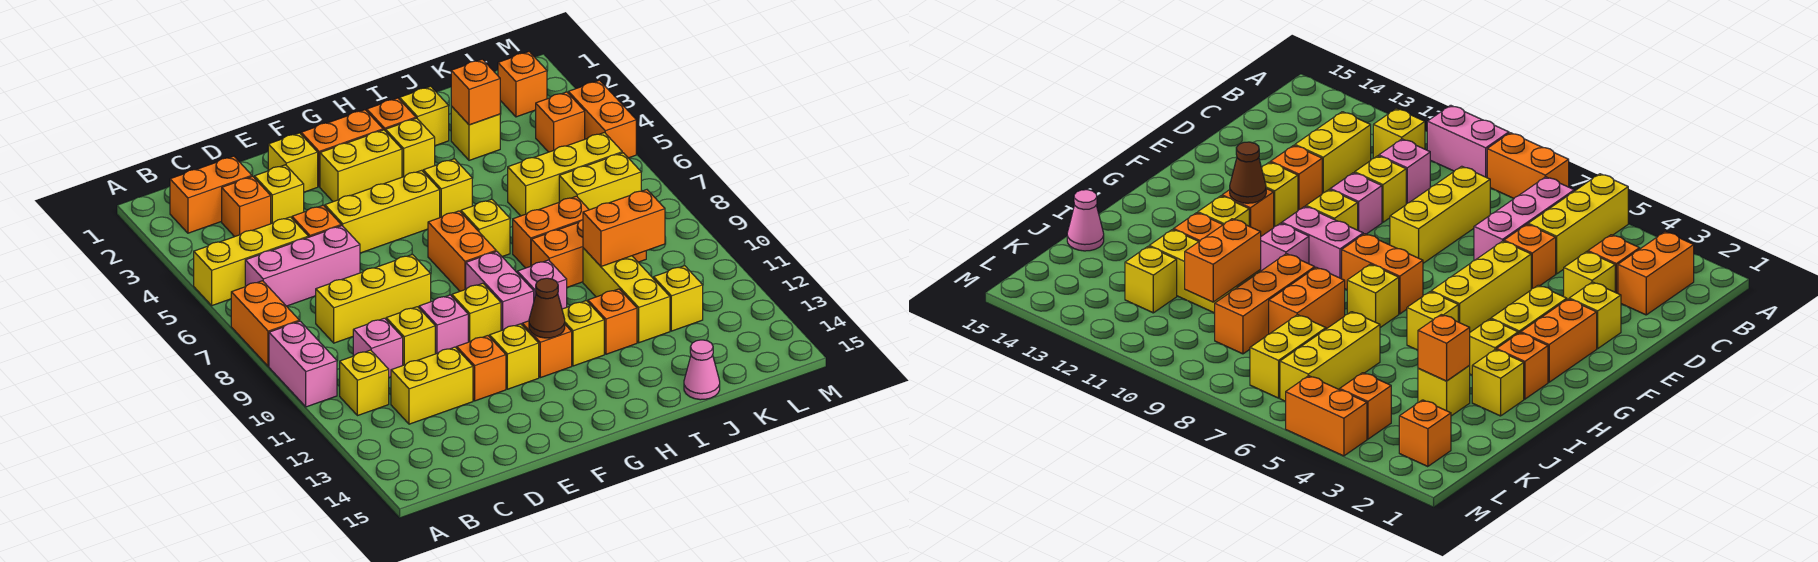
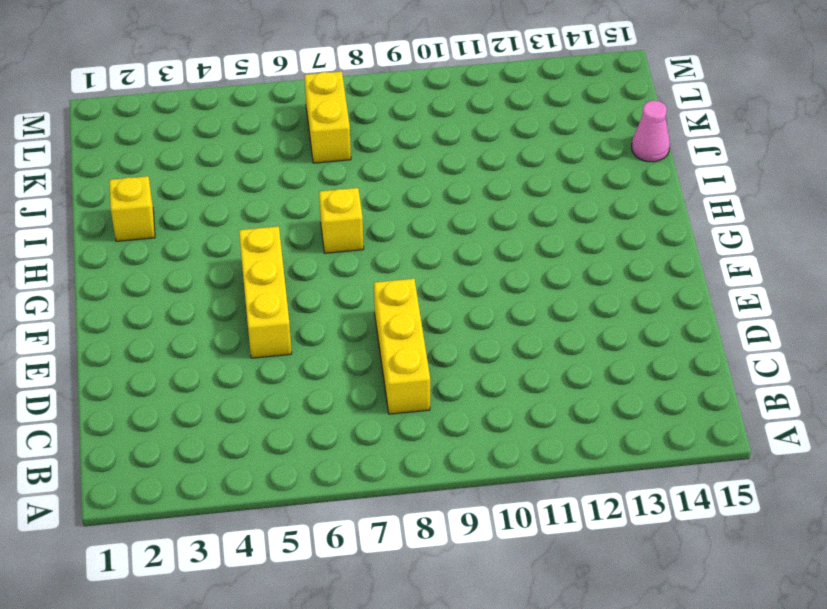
none -> yellow 1x3 brick [194,217,308,306]
none -> orange 1x2 brick [231,281,299,366]
none -> pink 1x2 brick [269,321,337,407]
none -> orange 1x2 brick [170,156,252,233]

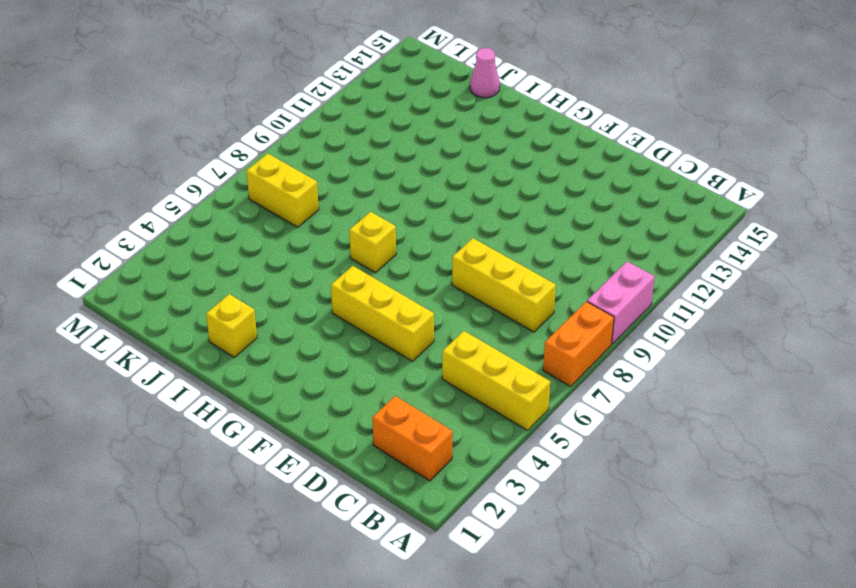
none -> pink 1x3 brick [245,226,360,306]
none -> yellow 1x1 brick [340,350,389,416]
none -> orange 1x1 brick [222,176,271,237]
none -> pink 1x1 brick [353,318,403,377]

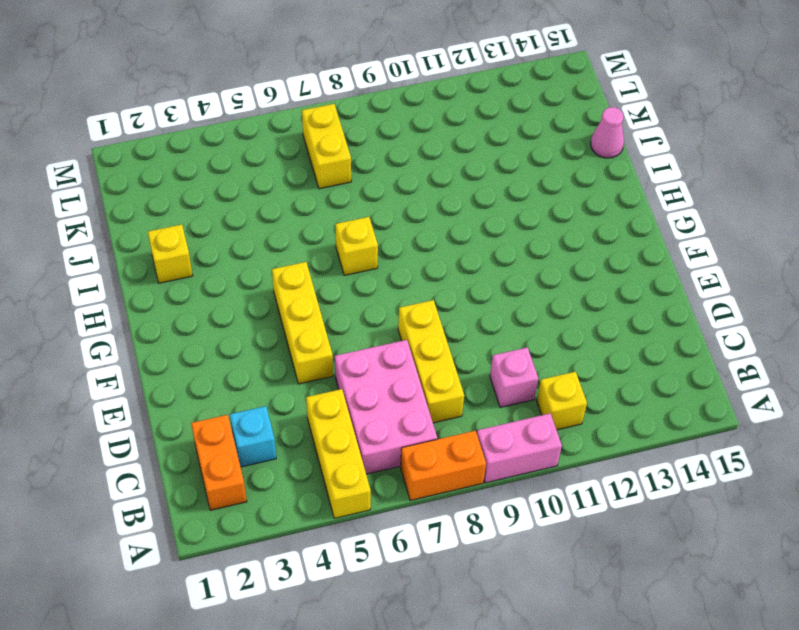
pink 2x3 brick [335,340,437,474] -> pink 1x3 brick [245,226,360,306]
cyan 1x1 brick [230,406,276,467] -> orange 1x1 brick [222,176,271,237]
none -> yellow 1x2 brick [391,347,473,424]
none -> yellow 1x1 brick [254,165,304,224]
none -> orange 1x1 brick [292,205,341,237]
none -> yellow 1x1 brick [386,307,435,365]

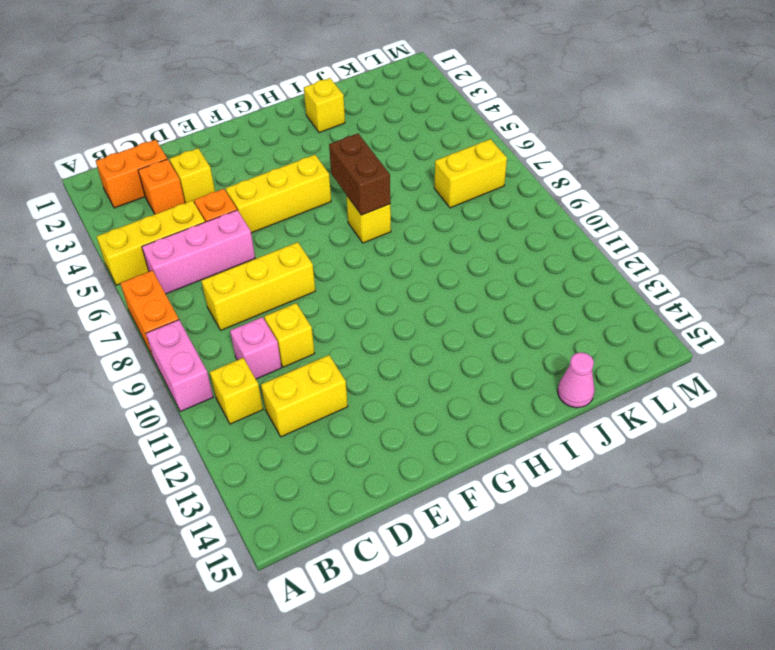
brown 1x2 brick [329,133,390,215] -> none
none -> yellow 1x1 brick [268,133,318,192]
none -> pink 1x1 brick [419,295,468,354]
none -> orange 1x1 brick [457,336,506,401]
none -> orange 1x2 brick [301,110,383,187]

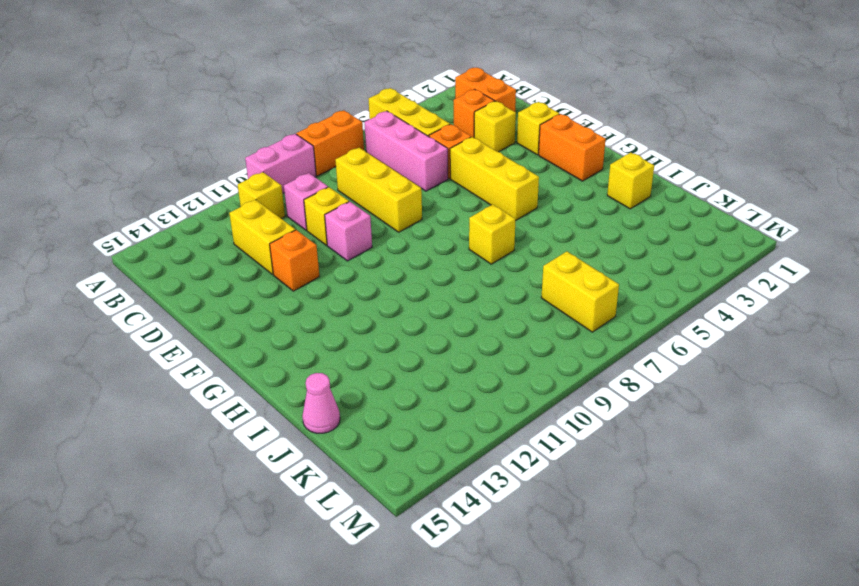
none -> yellow 1x2 brick [320,130,402,202]
none -> yellow 1x1 brick [452,283,501,342]
none -> yellow 1x1 brick [490,324,539,389]
none -> orange 1x2 brick [428,211,496,291]

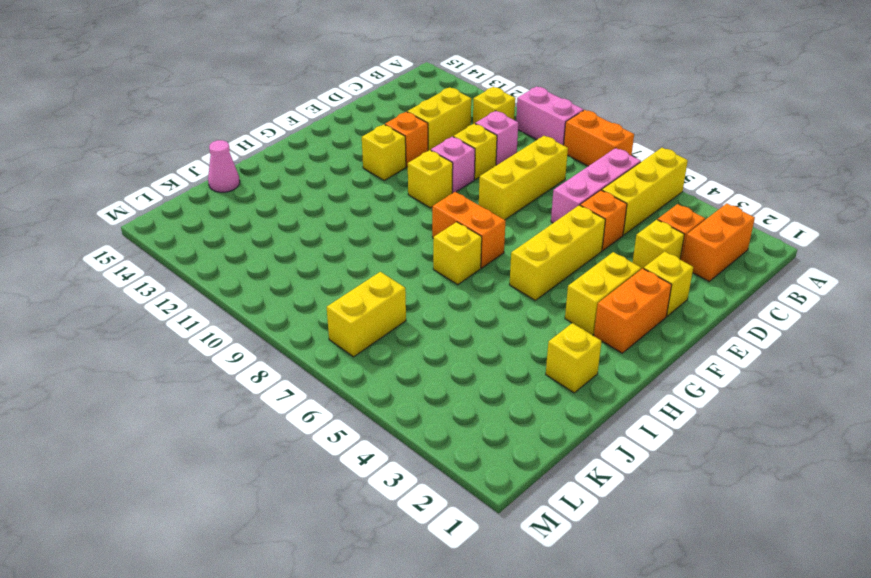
none -> pink 1x2 brick [466,252,534,331]
none -> orange 1x1 brick [522,321,572,378]
none -> orange 1x1 brick [367,98,416,131]
none -> yellow 1x1 brick [386,118,435,177]

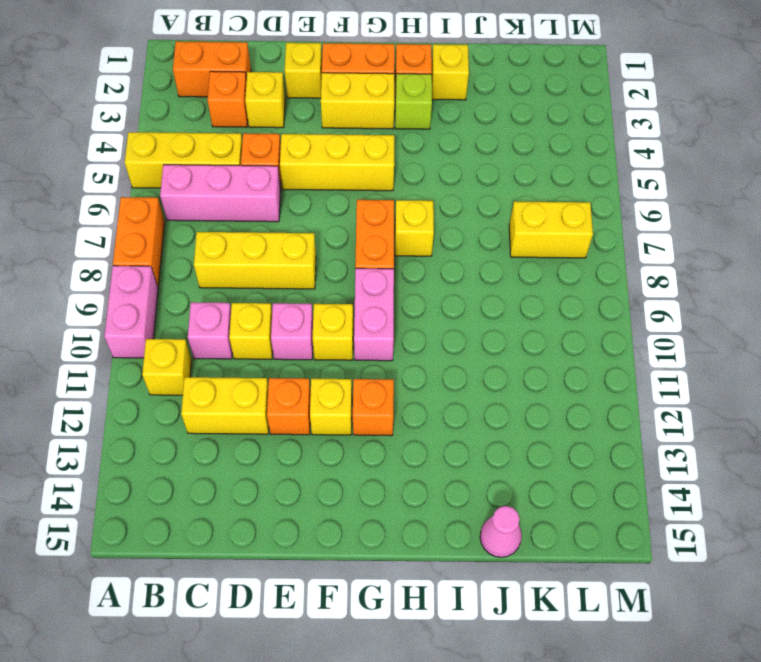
lime 1x1 brick [395,74,432,129] -> yellow 1x1 brick [386,118,435,177]
none -> yellow 1x1 brick [423,159,472,218]
none -> pink 1x1 brick [517,260,567,309]
none -> yellow 1x1 brick [562,301,604,366]
none -> orange 1x2 brick [513,196,589,268]

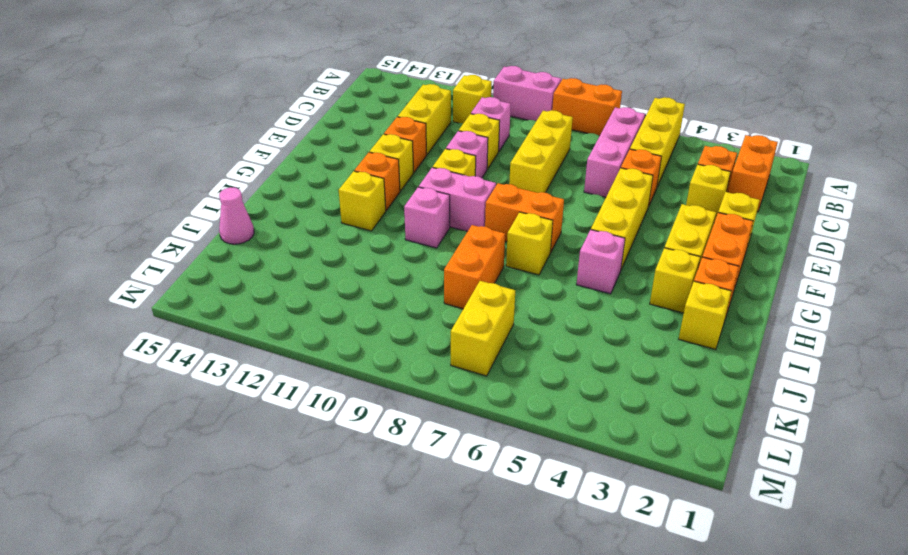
pink 1x1 brick [576,230,625,294] -> yellow 1x1 brick [423,159,472,218]
none -> orange 1x3 brick [531,220,646,287]
none -> orange 1x1 brick [588,289,637,354]
none -> yellow 1x1 brick [451,106,500,160]
none -> yellow 1x3 brick [508,133,622,216]

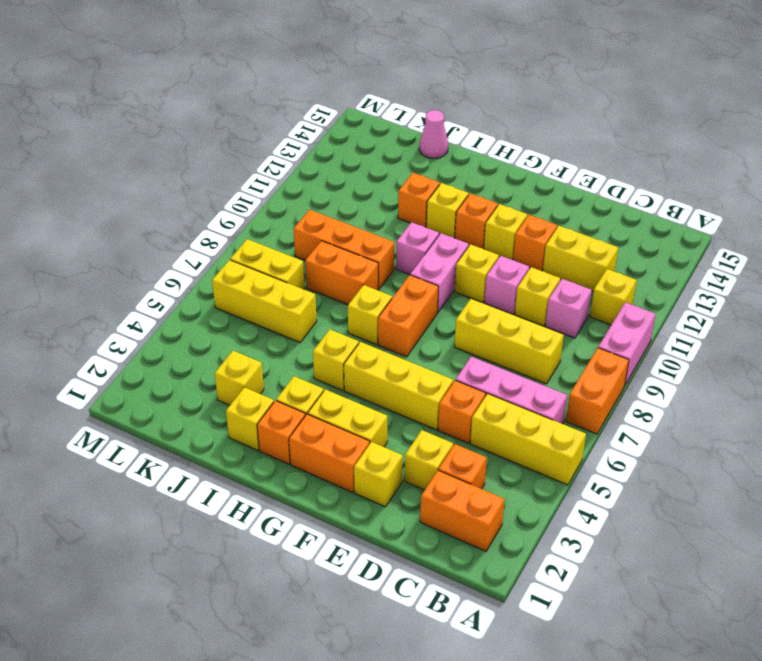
none -> yellow 1x3 brick [583,248,670,343]
none -> yellow 1x1 brick [654,266,703,331]
none -> orange 1x1 brick [498,52,547,117]
none -> orange 1x1 brick [536,92,585,152]

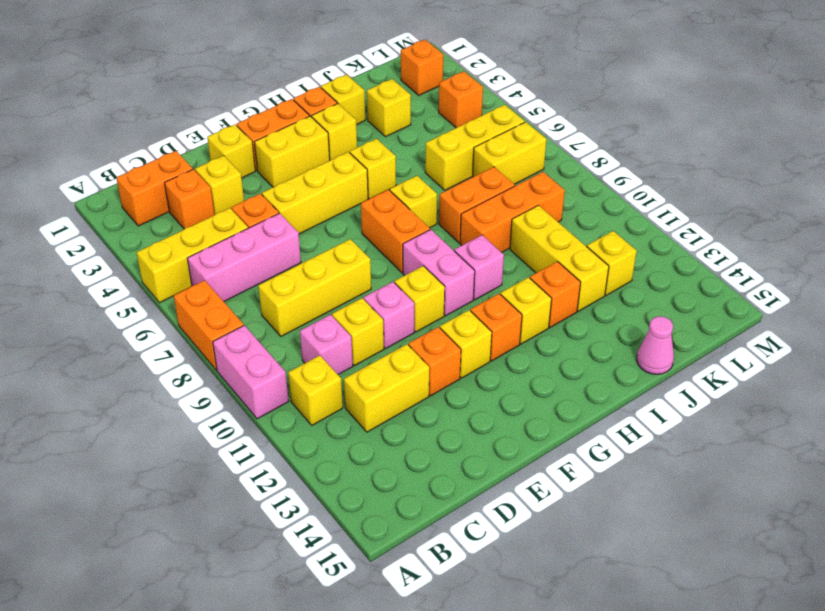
none -> orange 1x2 brick [568,80,636,158]
none -> brown 1x1 cone [529,278,565,338]
none -> orange 1x1 brick [451,59,500,125]
none -> orange 1x2 brick [583,190,665,267]

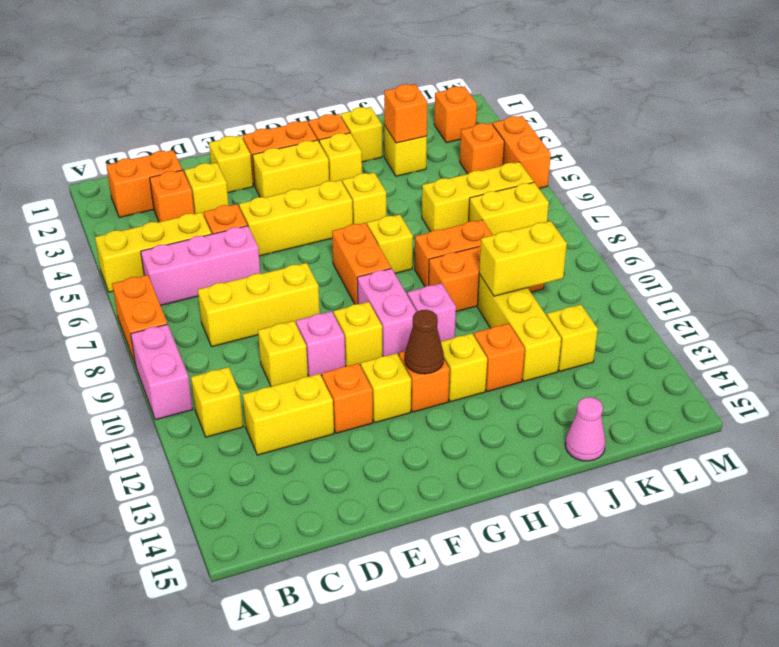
yellow 1x2 brick [479,221,567,296] -> orange 1x2 brick [583,190,665,267]
none -> pink 1x1 brick [353,318,403,377]

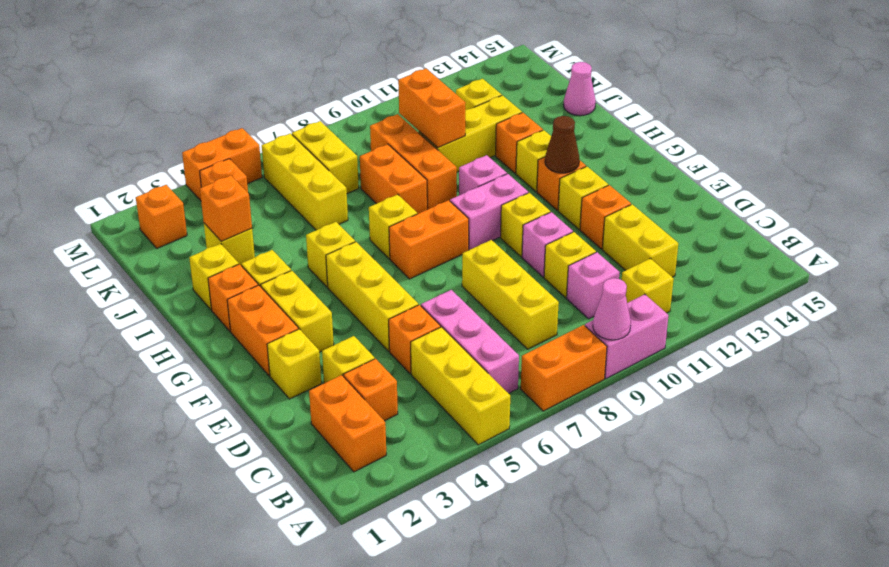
pink 1x1 cone [593,278,631,340] -> none

